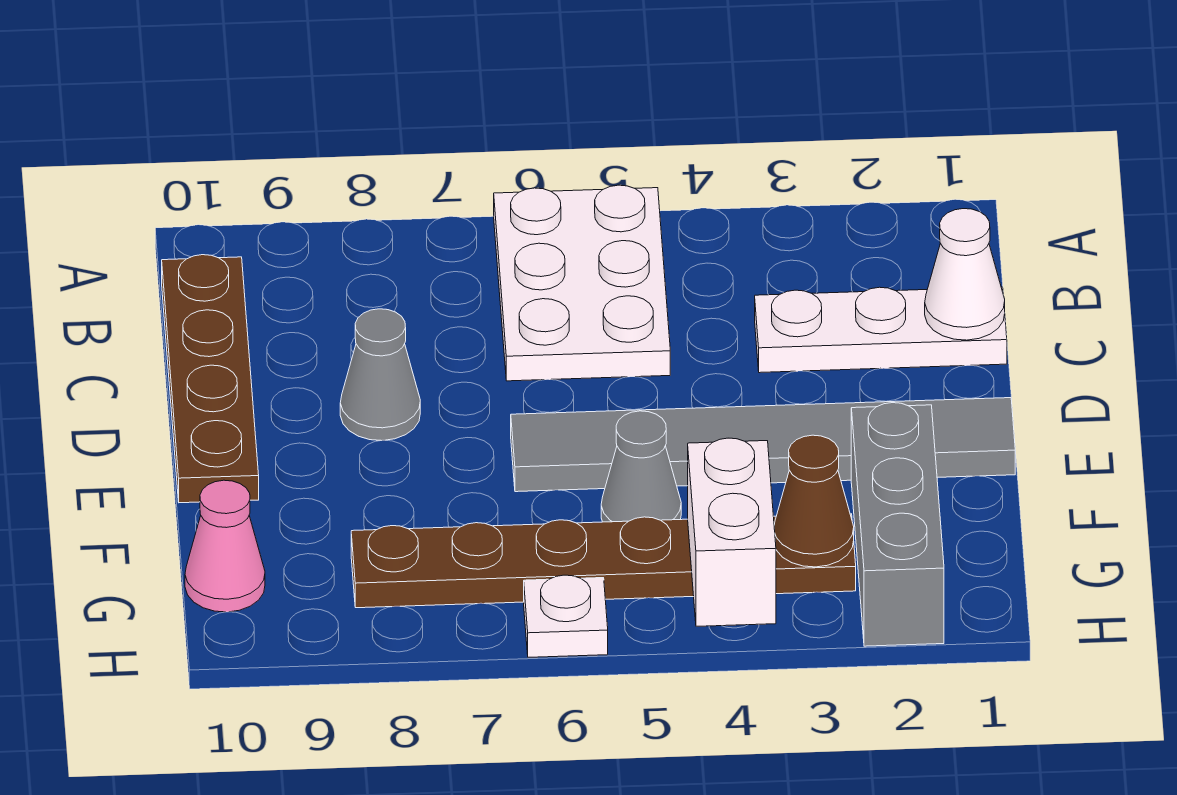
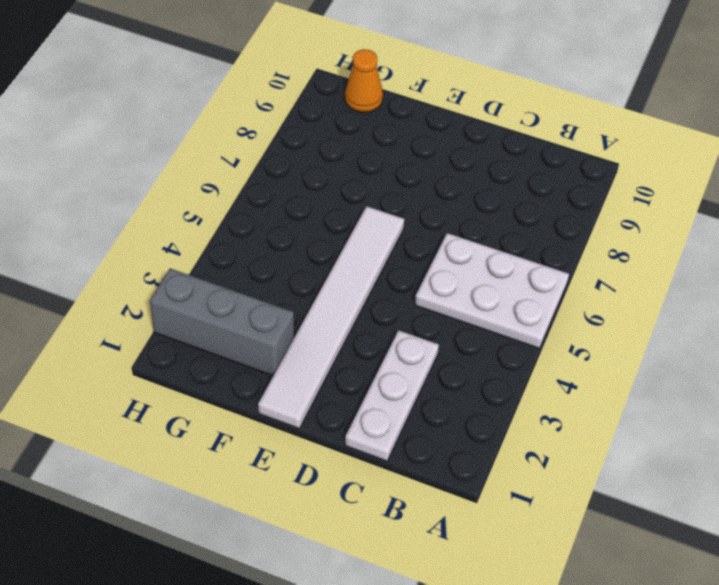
white 1x6 tile [258,206,404,429] -> grey 1x6 tile [511,398,1015,492]
orange 1x1 cone [345,49,383,112] -> pink 1x1 cone [185,480,265,612]
none -> brown 1x4 plate [162,255,259,503]
none -> grey 1x1 cone [340,309,420,441]
none -> grey 1x1 cone [601,411,681,522]

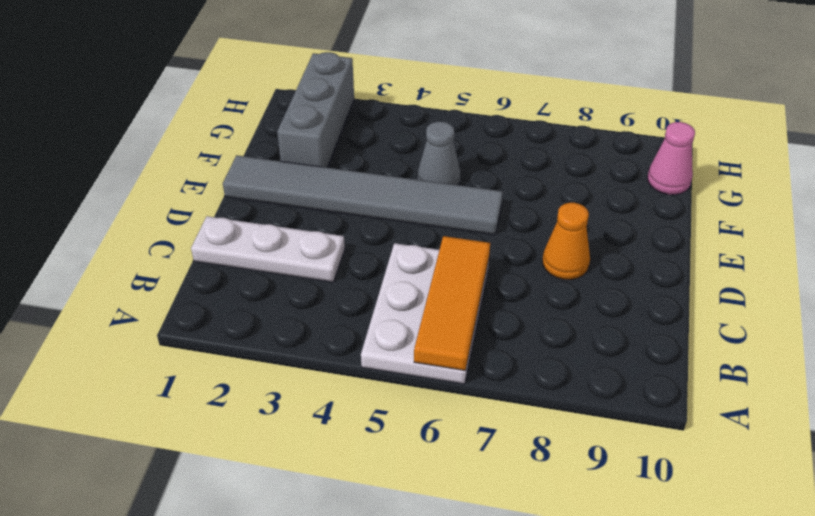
orange 1x3 tile [414,236,490,371] -> none
orange 1x1 cone [543,203,590,280] -> grey 1x1 cone [340,309,420,441]
none -> brown 1x4 plate [162,255,259,503]
none -> brown 1x6 plate [351,514,856,608]
none -> white 1x1 plate [524,575,608,657]

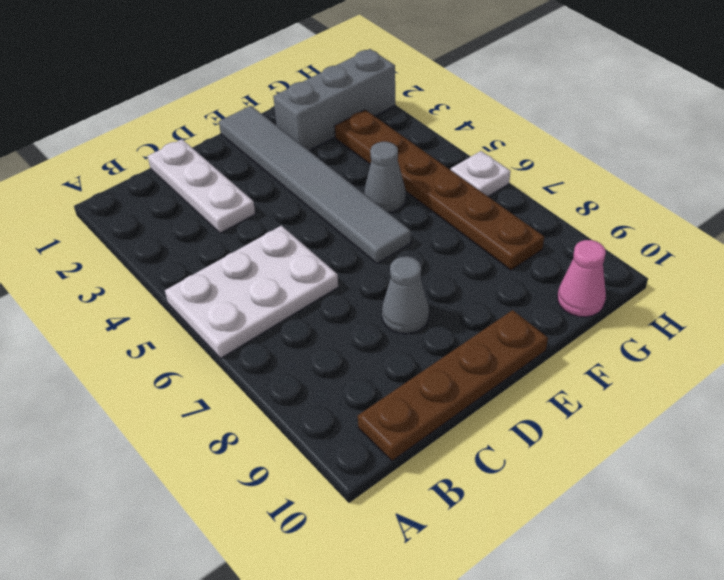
none -> white 1x1 cone [925,209,1005,340]
none -> brown 1x1 cone [774,435,854,567]
none -> white 1x2 brick [688,438,776,626]

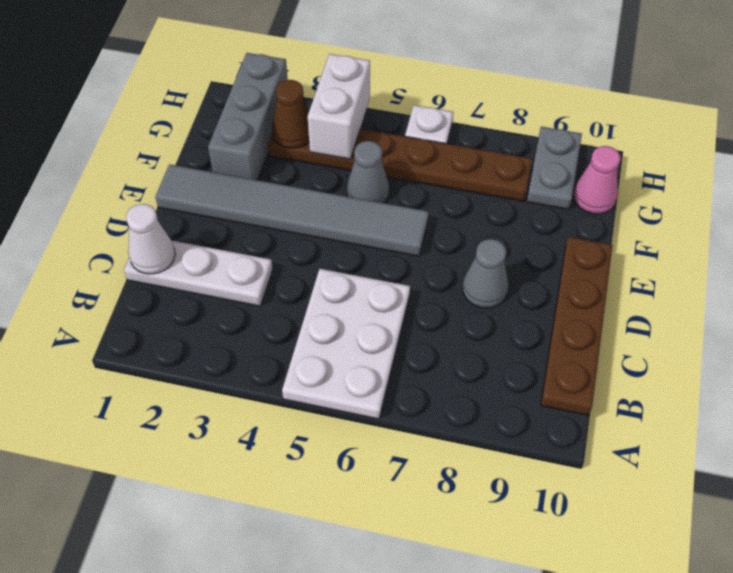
grey 1x2 plate [527,127,582,209] -> none

